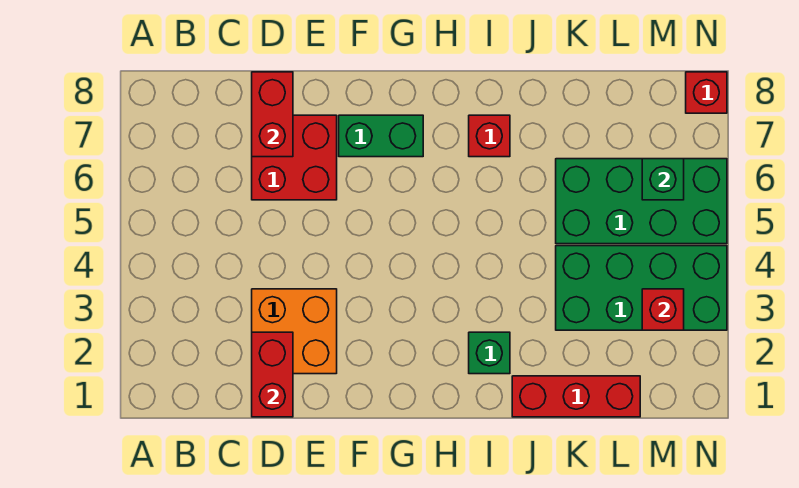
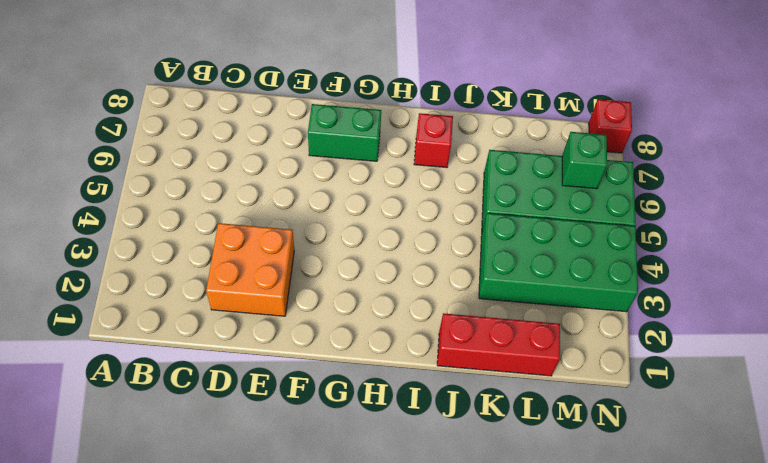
none -> red 2x2 brick [252,115,337,200]
none -> green 1x1 brick [469,332,510,374]
none -> red 1x2 brick [252,332,293,417]

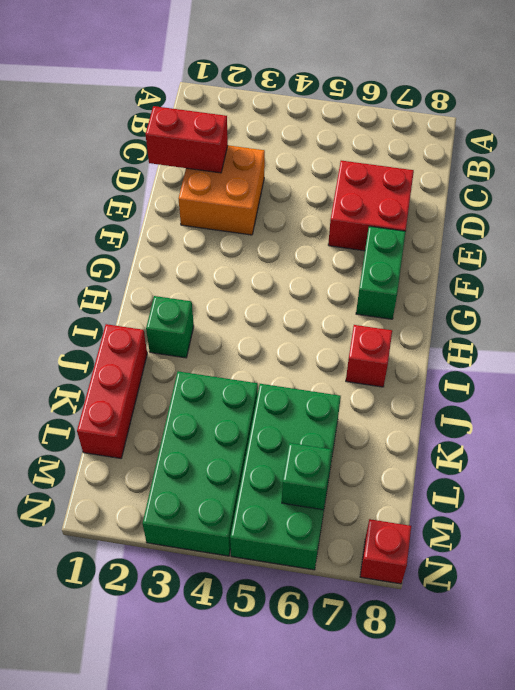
none -> red 1x2 brick [252,72,293,157]
none -> red 1x1 brick [642,289,684,330]

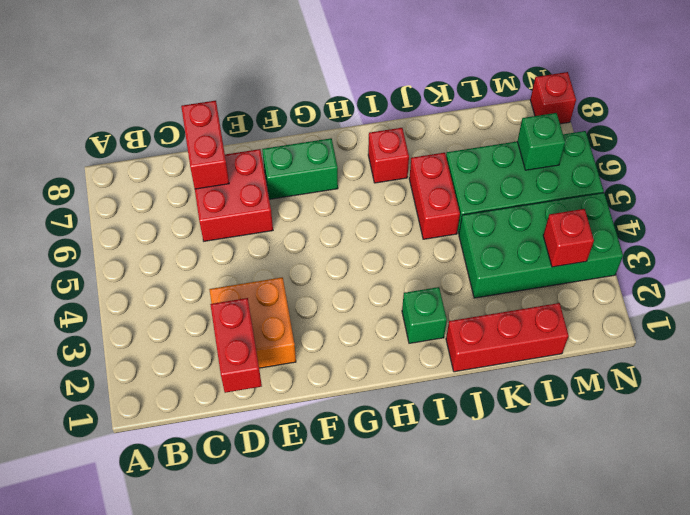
red 1x2 brick [409,153,460,239] -> none

